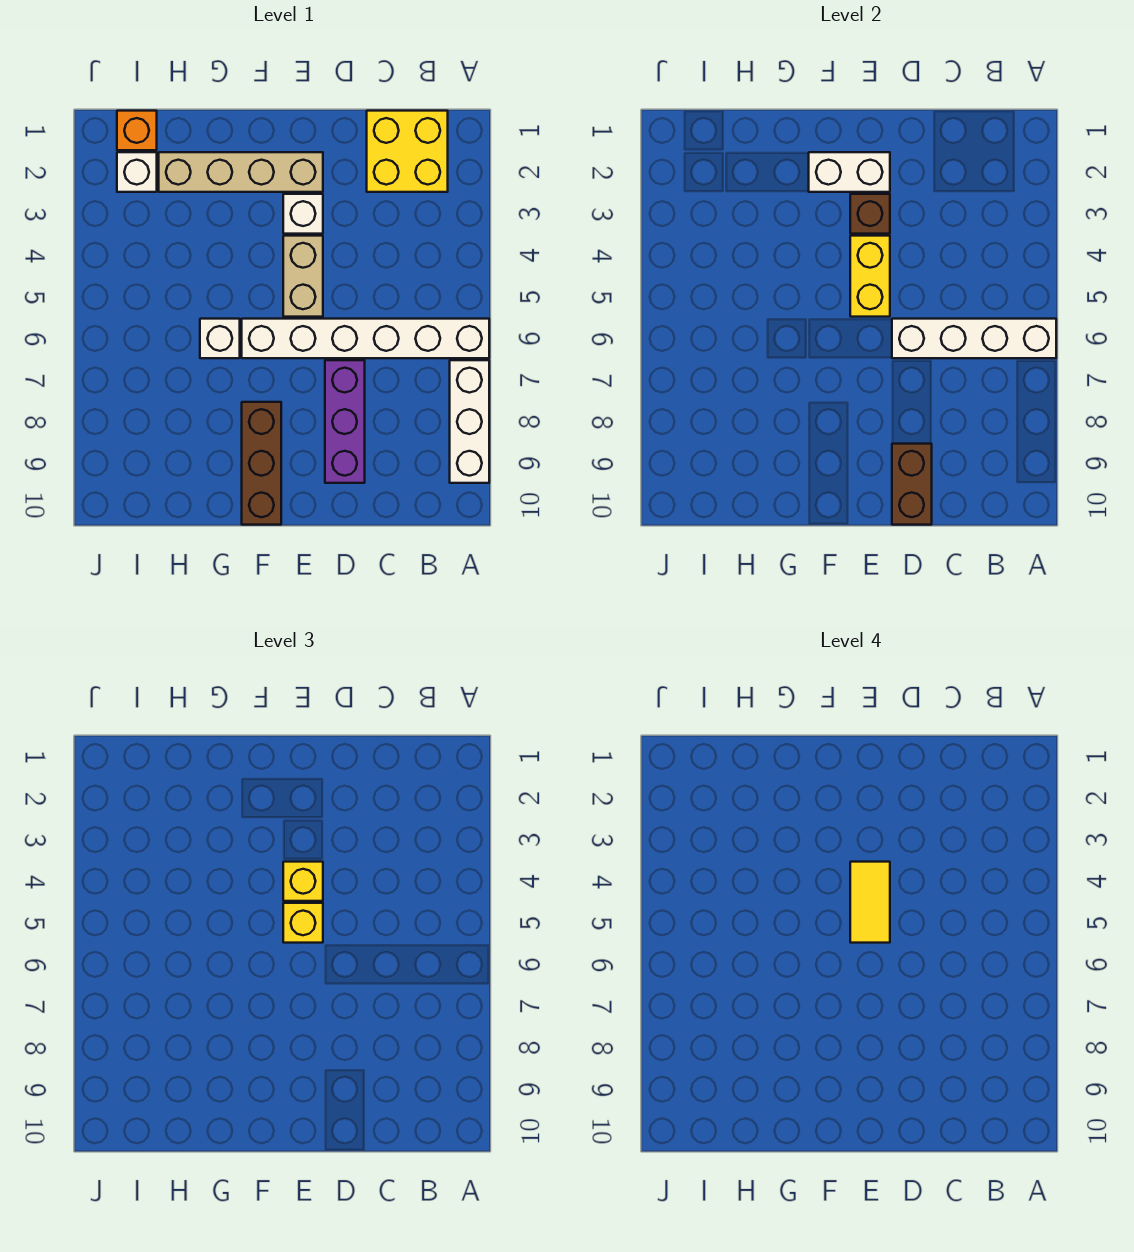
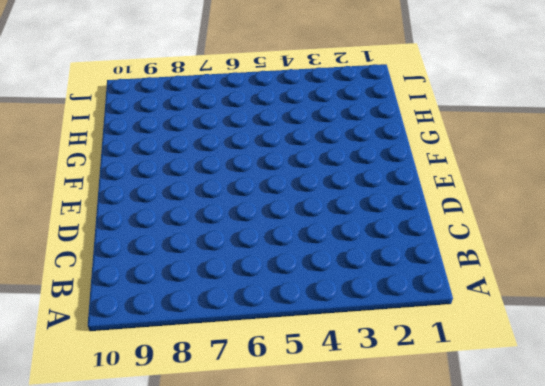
none -> white 1x6 brick [242,319,489,358]
none -> white 1x3 brick [450,360,489,483]
none -> yellow 2x2 brick [367,111,448,192]

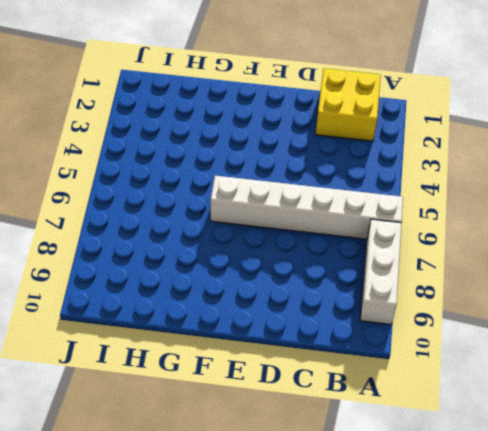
none -> purple 1x3 brick [325,360,365,483]
none -> tan 1x4 brick [159,152,323,192]
none -> white 1x1 brick [283,194,323,234]

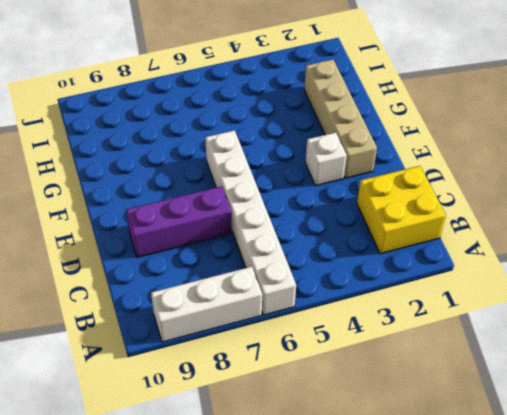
none -> tan 1x2 brick [283,236,323,317]
none -> brown 1x3 brick [242,402,281,525]
none -> white 1x1 brick [200,319,240,358]

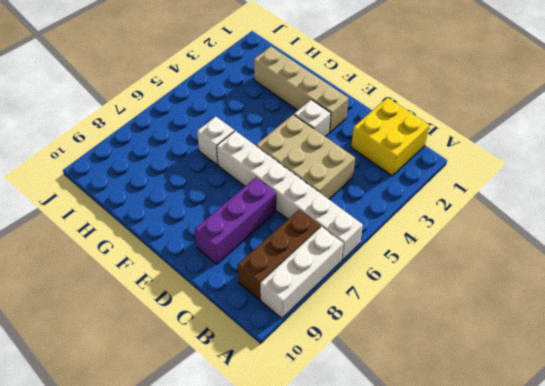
brown 1x3 brick [238,210,320,300] -> brown 1x3 brick moved to [242,402,281,525]
tan 2x3 brick [256,114,355,199] -> tan 1x2 brick [283,236,323,317]
none -> orange 1x1 brick [117,111,157,150]
none -> white 1x1 brick [117,152,157,192]
none -> white 1x4 brick [892,319,1056,358]

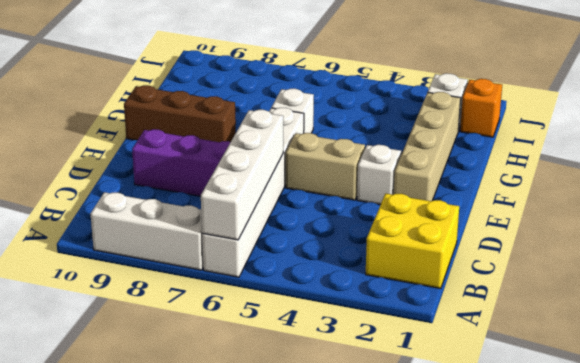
none -> brown 1x2 brick [892,444,932,525]
none -> white 1x2 brick [809,152,890,192]
none -> brown 1x1 brick [850,194,890,234]

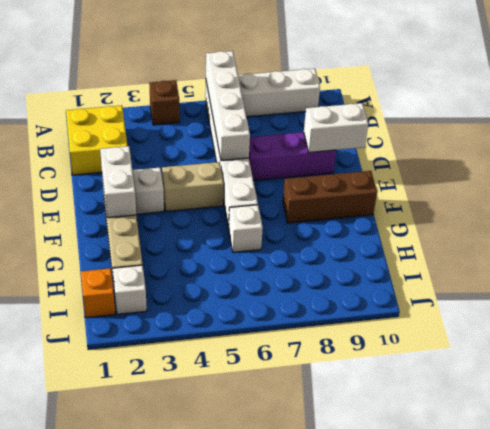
brown 1x1 brick [149,80,180,125] -> brown 1x1 brick moved to [850,194,890,234]
white 1x2 brick [304,103,368,153] -> brown 1x2 brick [892,444,932,525]
none -> yellow 1x2 brick [850,236,890,317]
none -> yellow 1x1 brick [283,862,323,901]
none -> yellow 1x1 brick [283,903,323,943]

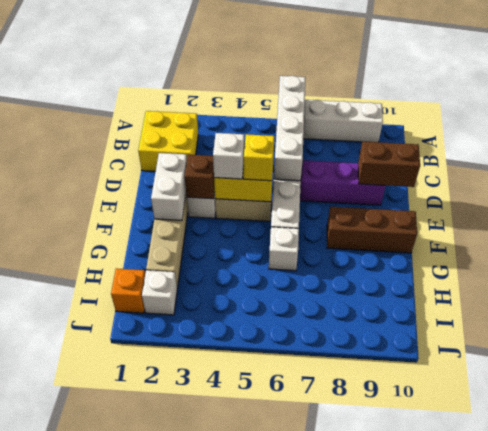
white 1x1 brick [213,133,244,179] -> yellow 1x1 brick [283,862,323,901]
none -> yellow 1x2 tile [850,862,890,943]

